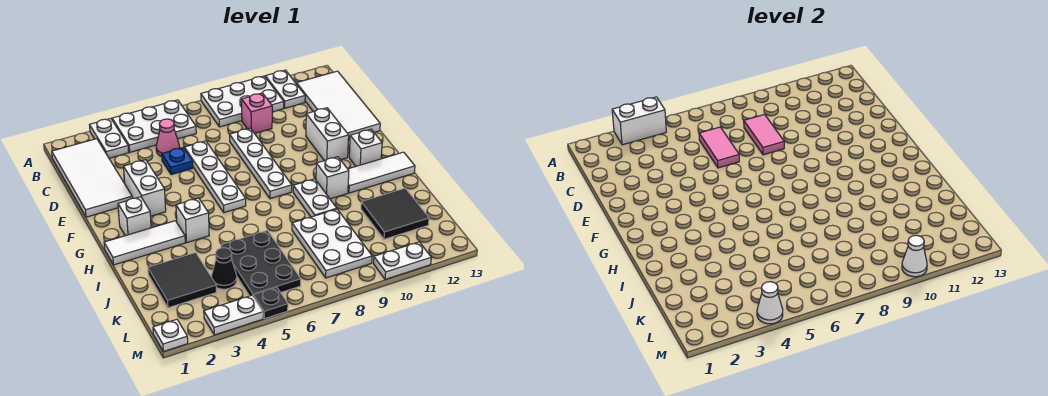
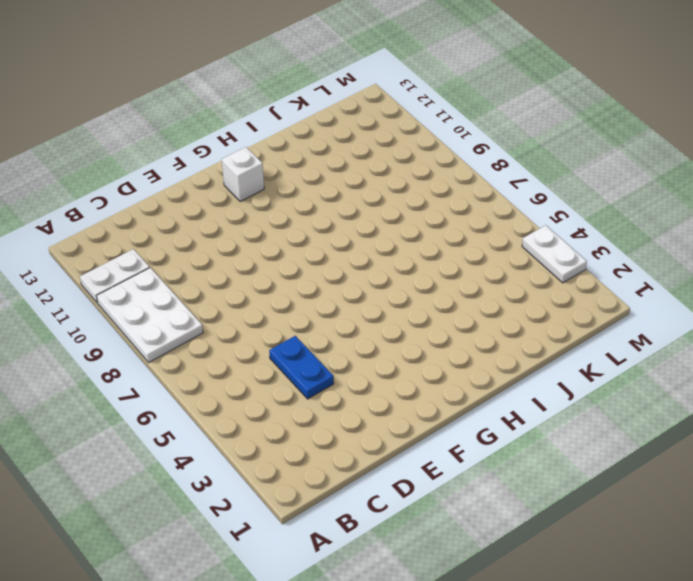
blue 1x2 plate [269,336,334,399] -> blue 1x1 plate [162,148,193,175]
none -> white 1x2 plate [90,119,129,158]
none -> white 2x3 plate [112,100,196,152]
none -> white 2x4 tile [52,139,132,217]
none -> white 2x4 tile [297,71,380,140]

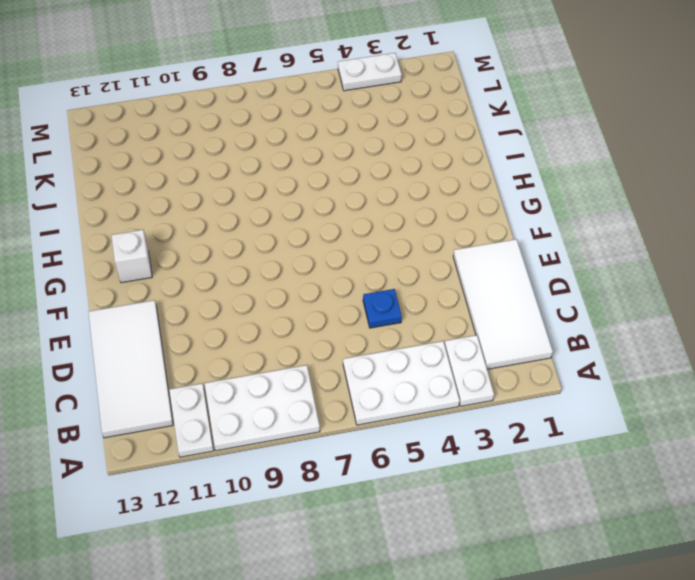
none -> pink 1x1 cone [156,119,180,157]
none -> pink 1x1 brick [242,93,272,133]
none -> white 1x4 plate [185,141,246,213]
none -> white 1x4 plate [230,128,292,199]

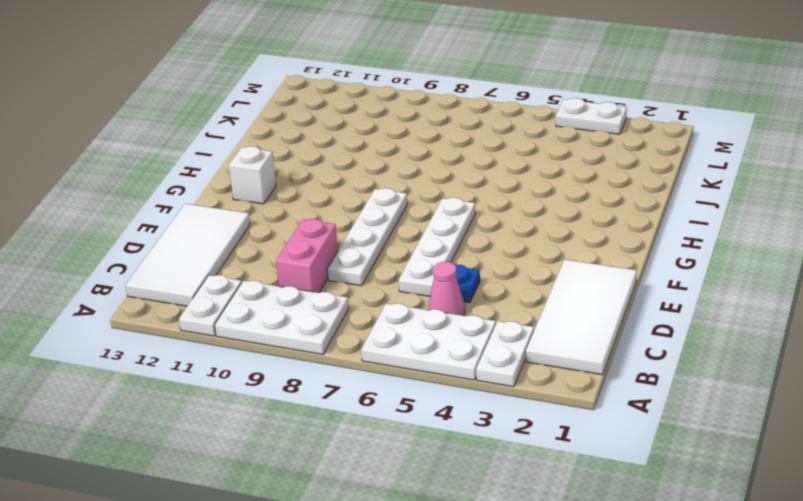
pink 1x2 brick [276,219,338,293] -> pink 1x1 brick [242,93,272,133]
none -> white 1x2 brick [123,160,166,216]
none -> white 1x2 brick [306,108,349,161]
none -> white 1x1 brick [118,197,151,236]
none -> white 1x3 tile [104,221,185,265]

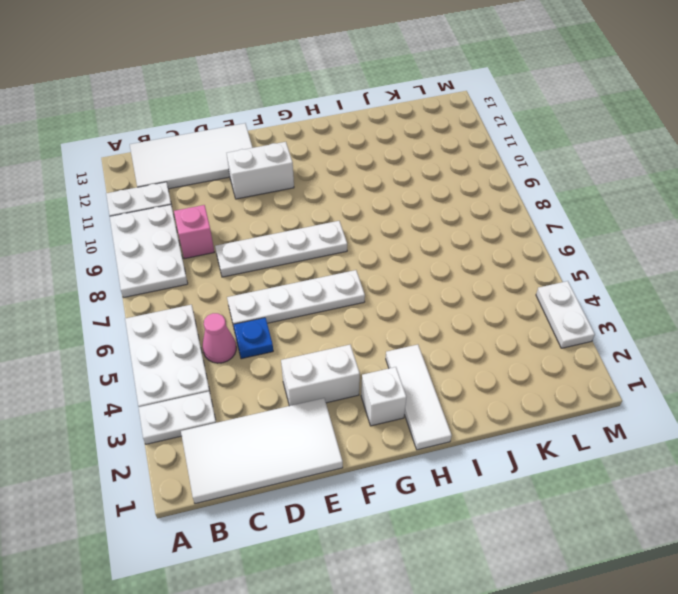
none -> white 1x1 brick [349,129,382,166]
none -> white 1x1 brick [176,198,209,243]
none -> white 1x2 plate [293,179,337,217]
none -> white 1x1 brick [316,157,349,199]

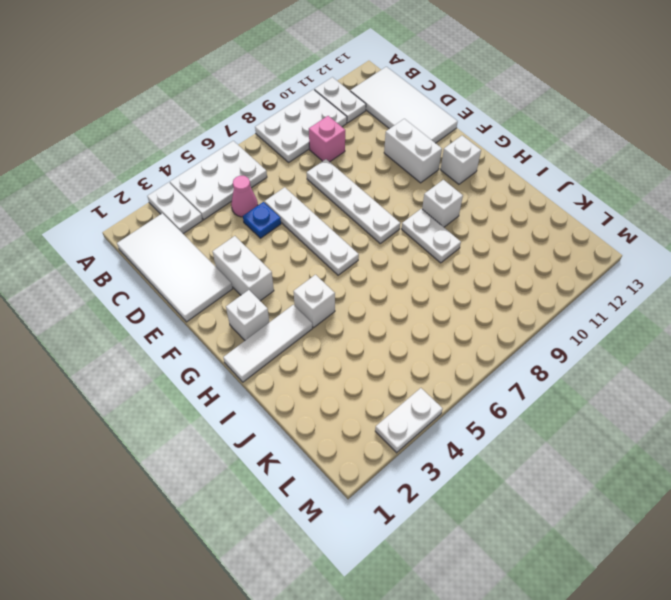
none -> white 1x3 tile [348,152,415,193]
none -> black 2x2 tile [148,253,216,308]
none -> black 2x3 plate [221,231,301,297]
none -> white 2x3 plate [292,209,372,278]

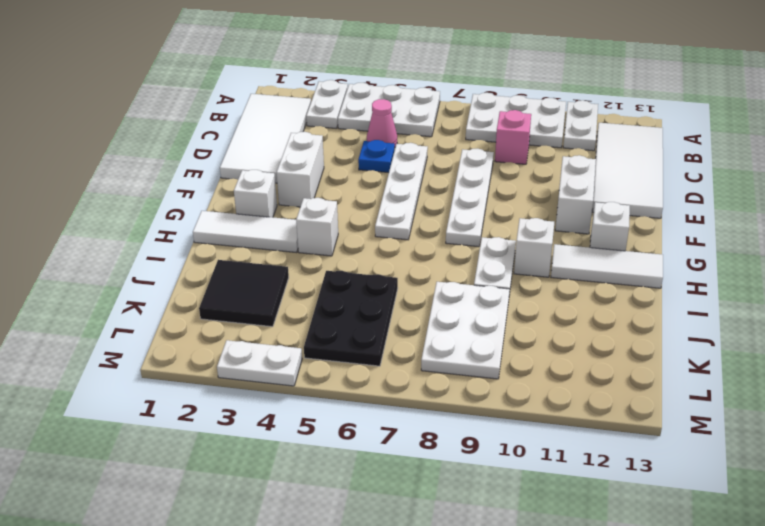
none -> black 2x2 tile [361,188,429,239]
none -> black 1x1 cone [211,248,237,289]
none -> white 1x1 plate [153,319,188,352]
none -> black 1x1 plate [254,287,288,319]

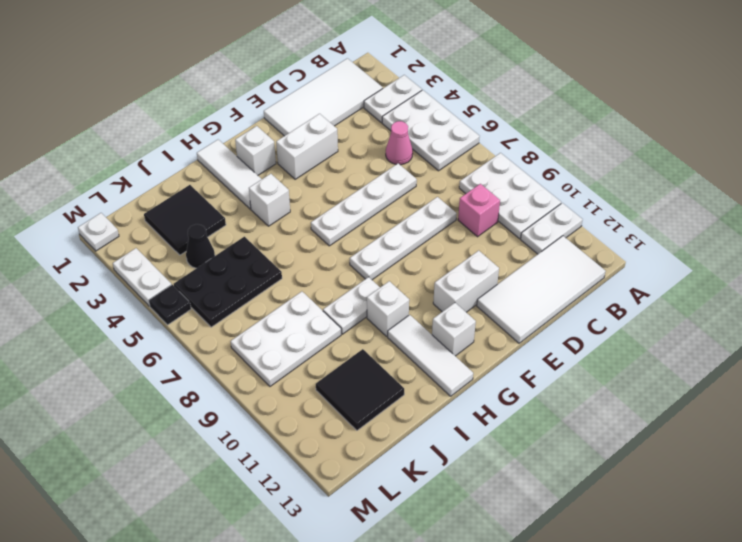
none -> blue 1x1 plate [162,148,193,175]
none -> white 1x2 plate [373,242,431,279]
none -> white 1x2 brick [612,97,666,145]
none -> pink 1x2 tile [699,127,739,168]

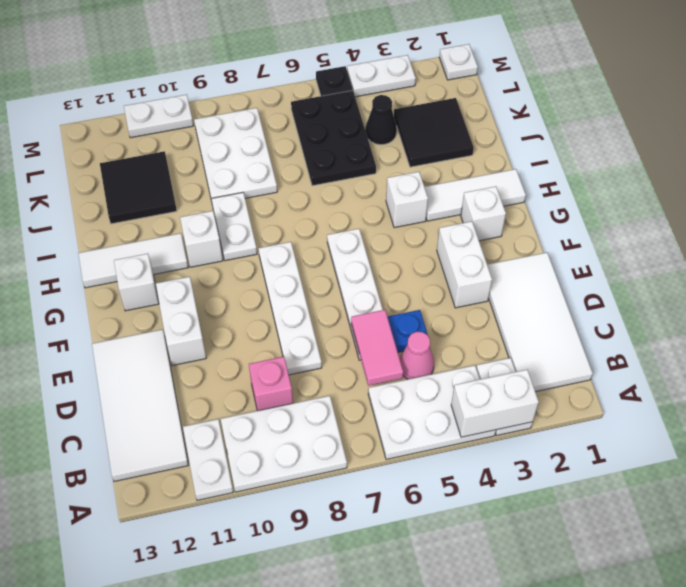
none -> pink 1x2 tile [744,115,784,155]
none -> white 1x1 cone [757,282,783,324]
none -> white 1x1 cone [902,235,927,277]

